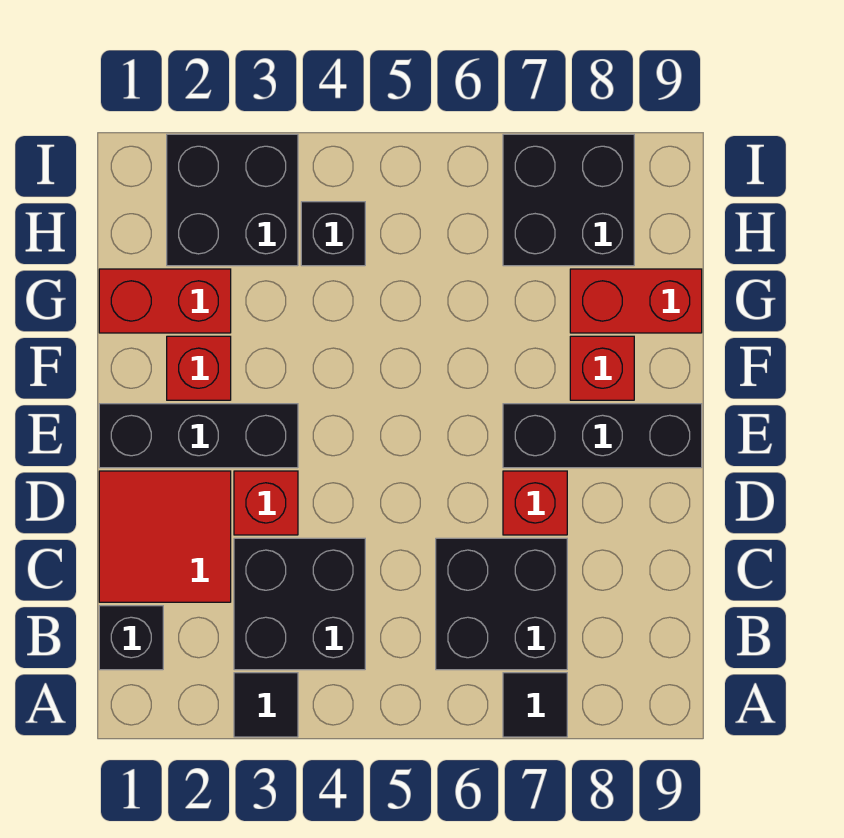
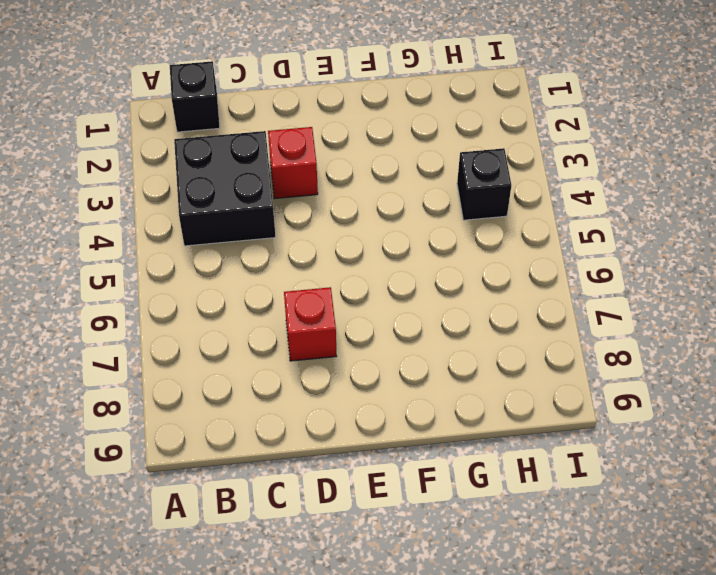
none -> black 1x1 tile [234,673,298,737]
none -> black 1x1 tile [503,673,567,737]
none -> black 2x2 brick [436,538,567,670]

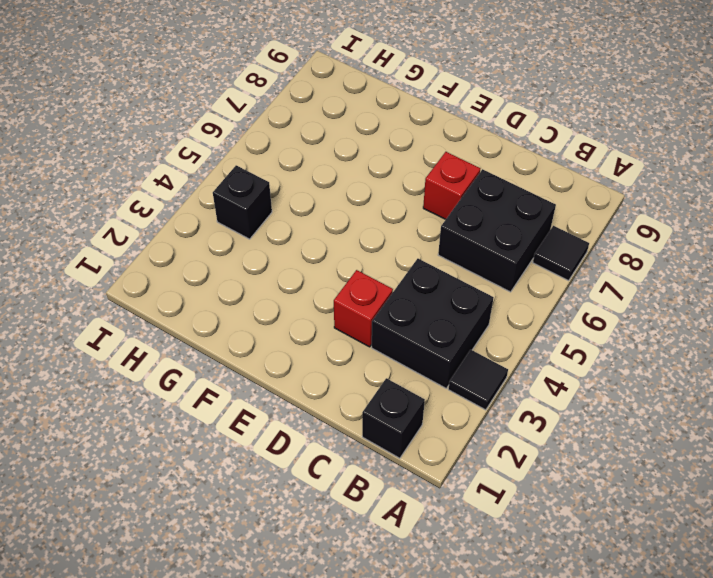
none -> red 2x2 tile [99,471,231,602]
none -> black 1x3 brick [99,404,298,468]
none -> black 1x3 brick [503,404,702,468]

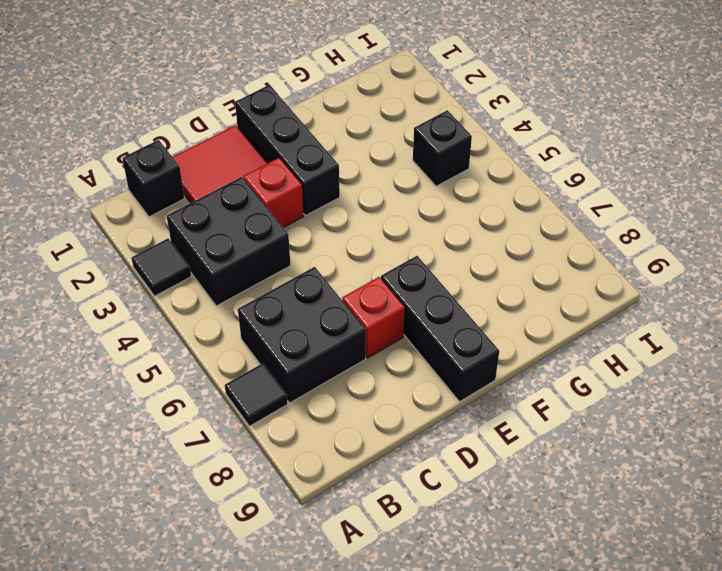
none -> red 1x1 brick [167,336,231,400]
none -> red 1x1 brick [570,336,634,400]
none -> red 1x2 brick [99,269,231,333]

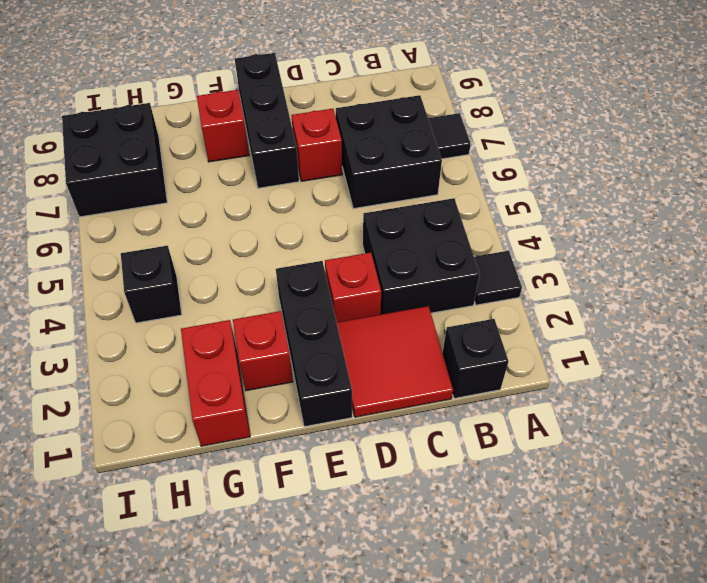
none -> red 1x2 brick [570,269,702,333]
none -> black 2x2 brick [167,134,298,266]

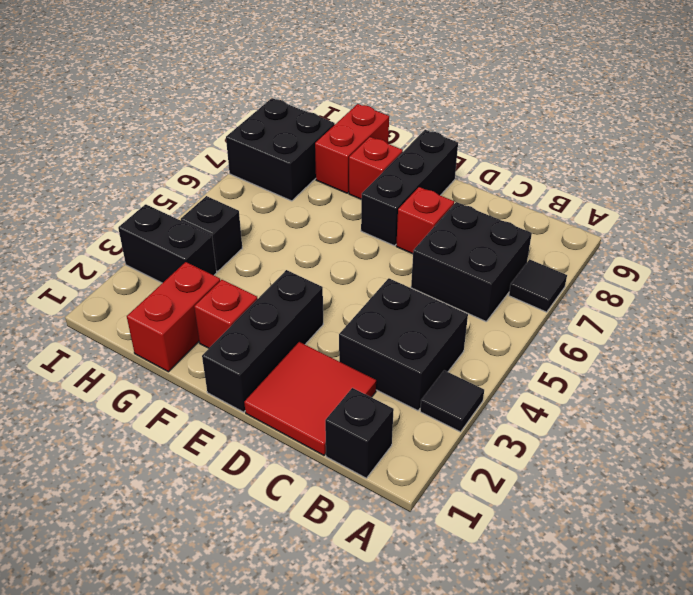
black 1x2 brick [118,204,217,283] -> black 2x2 brick [167,134,298,266]
none -> red 1x1 brick [234,471,298,535]

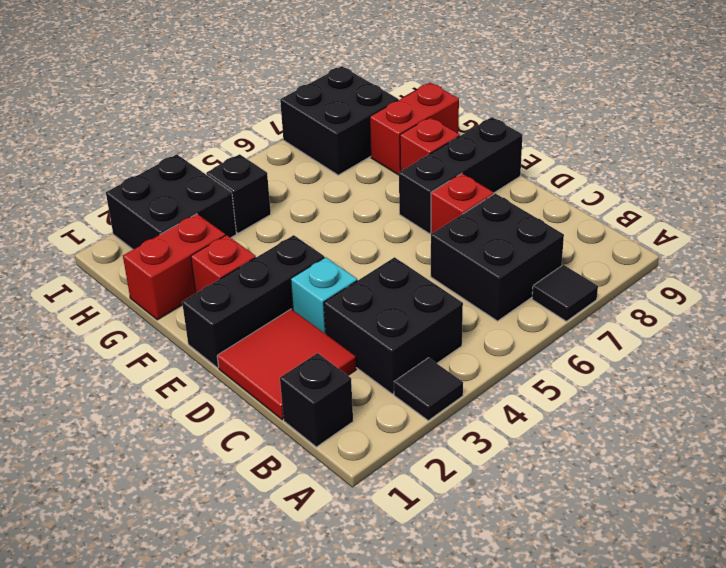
cyan 1x1 brick [291,257,357,334] -> red 1x1 brick [234,471,298,535]

